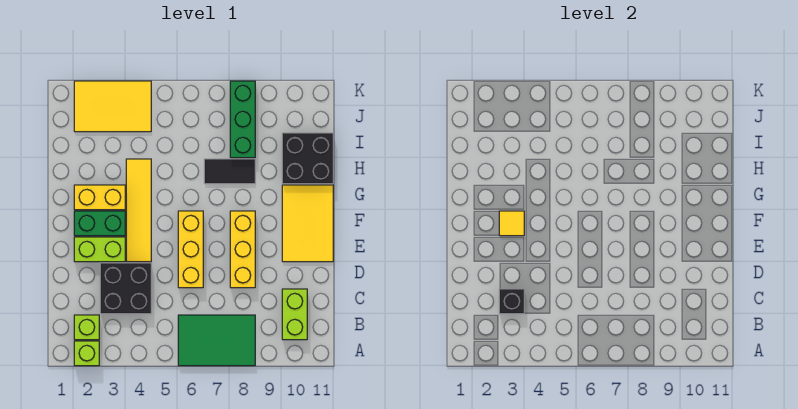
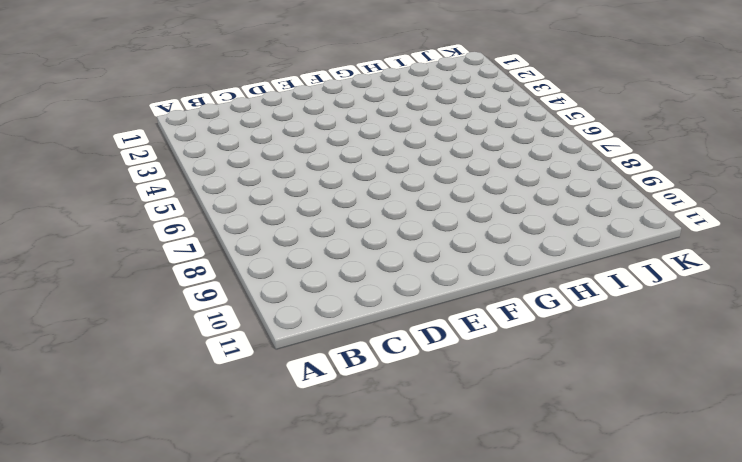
none -> lime 1x1 brick [74,341,99,366]
none -> green 2x3 tile [178,315,255,366]
none -> lime 1x1 brick [74,315,99,340]

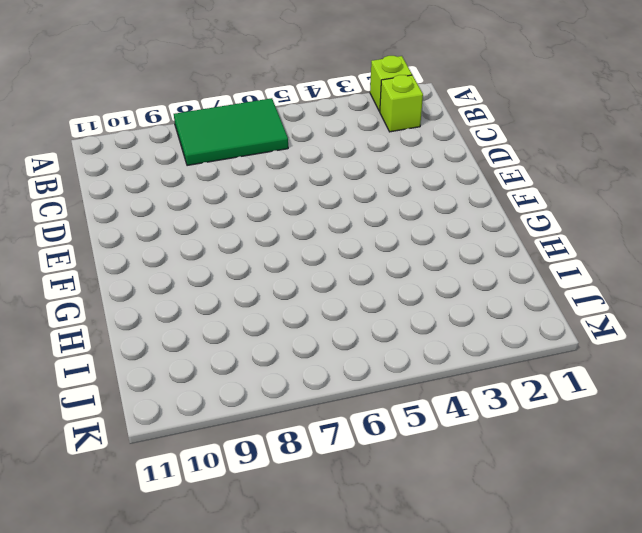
none -> lime 1x2 brick [282,289,307,340]
none -> black 2x2 brick [100,263,151,314]
none -> yellow 1x3 brick [178,211,203,288]

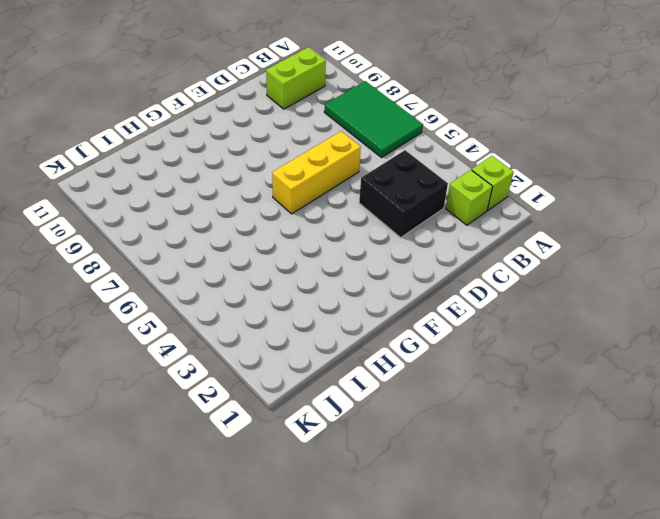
none -> yellow 1x3 brick [230,211,255,288]
none -> lime 1x2 brick [74,237,125,262]
none -> yellow 1x4 tile [126,159,151,262]

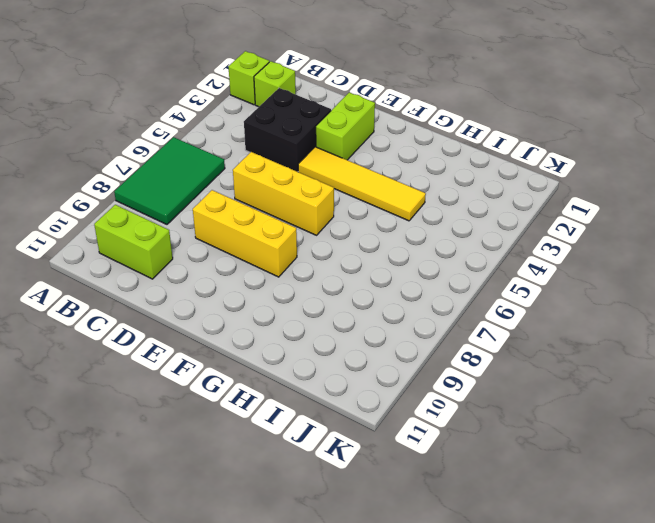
none -> yellow 2x3 tile [282,185,333,262]
none -> green 1x2 brick [74,211,125,236]
none -> yellow 1x2 brick [74,185,125,210]

